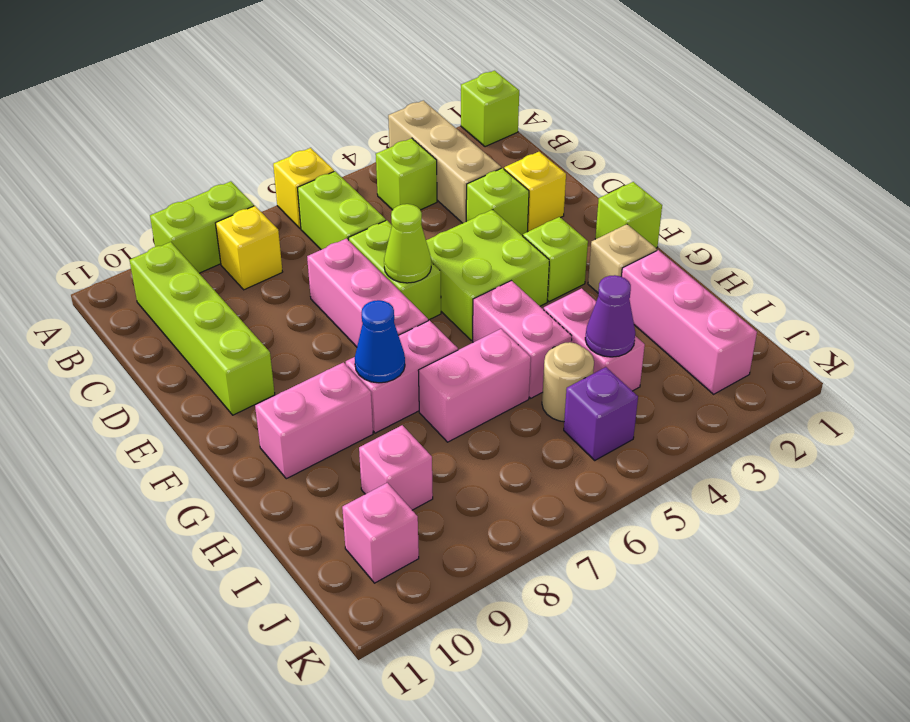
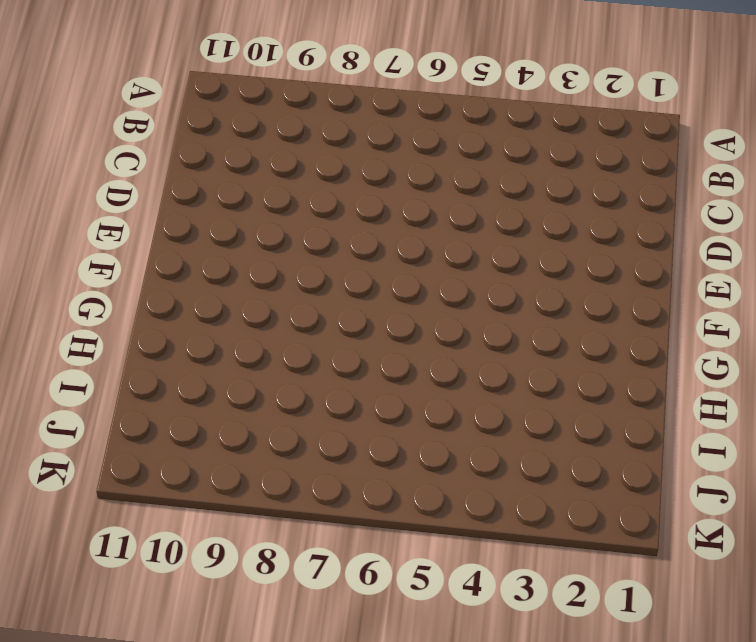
none -> lime 1x1 brick [461,71,519,147]
none -> tan 1x3 brick [388,100,501,223]
none -> yellow 1x1 brick [273,148,334,228]

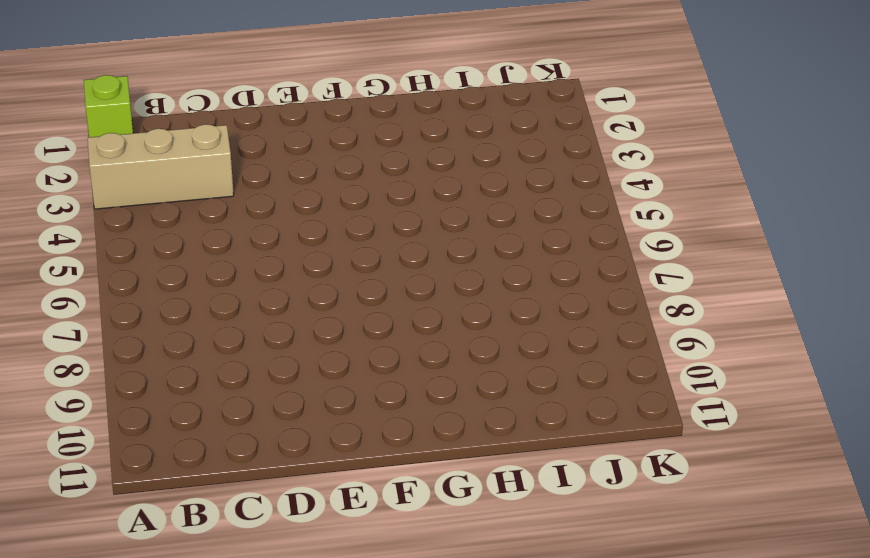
none -> yellow 1x1 brick [273,148,334,228]
none -> lime 1x2 brick [150,181,254,273]
none -> lime 1x1 brick [376,138,437,210]

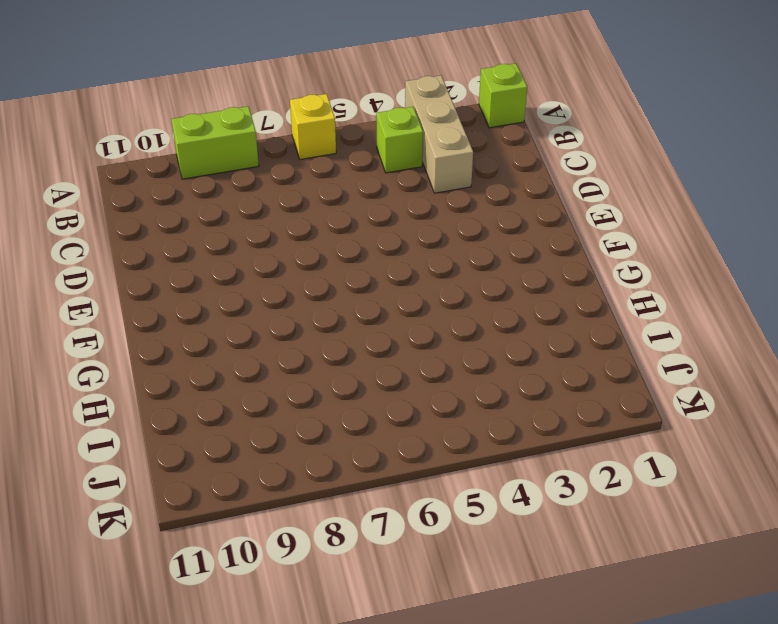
none -> lime 1x2 brick [298,171,386,250]
none -> yellow 1x1 brick [216,206,282,290]
none -> lime 1x4 brick [130,242,275,415]

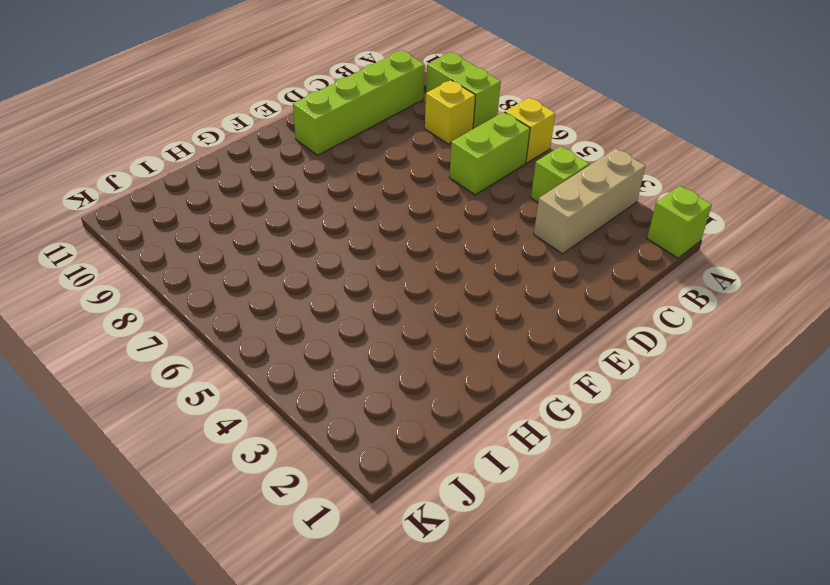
none -> yellow 1x1 brick [504,152,566,231]
none -> lime 1x1 brick [466,168,529,236]
none -> lime 1x2 brick [348,220,441,320]

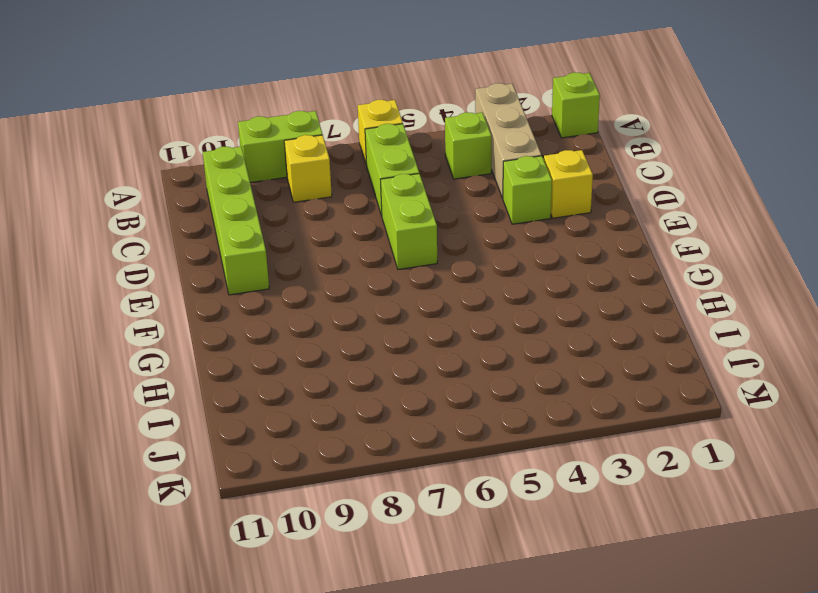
none -> pink 1x3 brick [307,239,428,347]
none -> lime 2x2 brick [426,210,549,340]
none -> lime 1x1 brick [595,182,662,248]

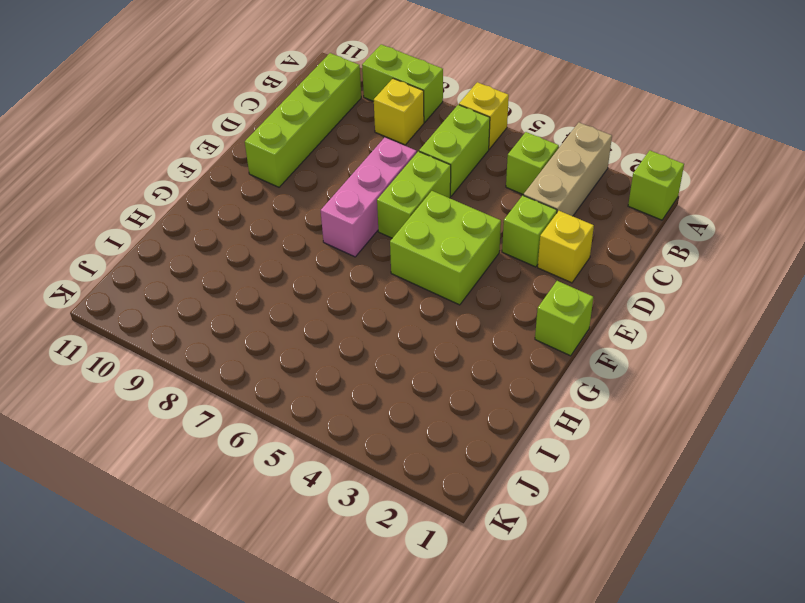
none -> lime 1x1 brick [523,217,588,302]
none -> tan 1x1 brick [588,224,657,293]
none -> pink 1x2 brick [473,281,572,398]

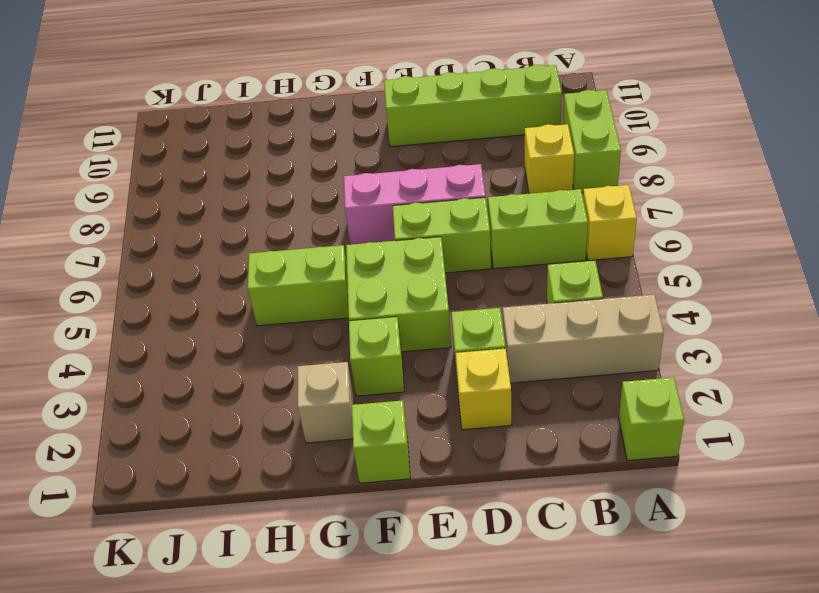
lime 1x2 brick [248,245,349,326] -> pink 1x2 brick [473,281,572,398]
none -> pink 1x2 brick [346,320,458,433]
none -> pink 1x2 brick [255,362,373,479]
none -> pink 1x3 brick [621,250,757,394]

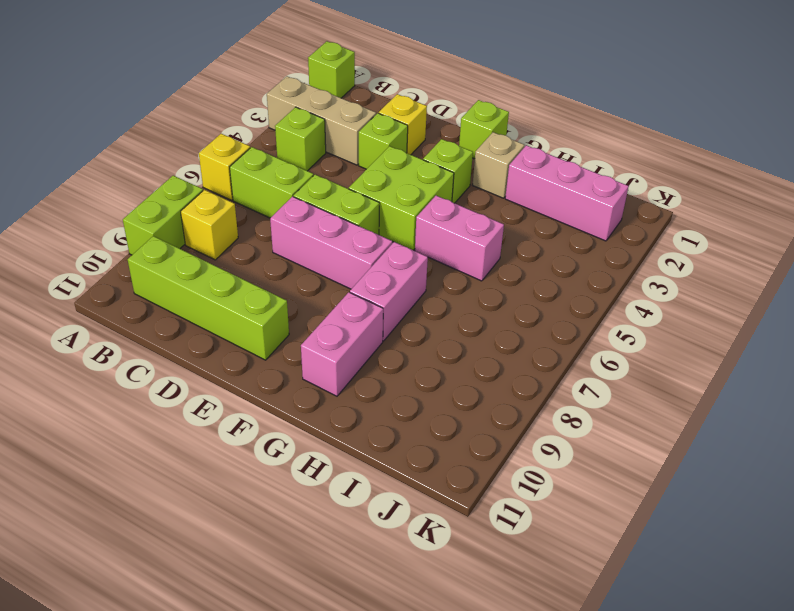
none -> pink 1x2 brick [544,288,645,391]
none -> pink 1x2 brick [418,329,531,442]
none -> tan 1x1 round brick [542,342,594,422]

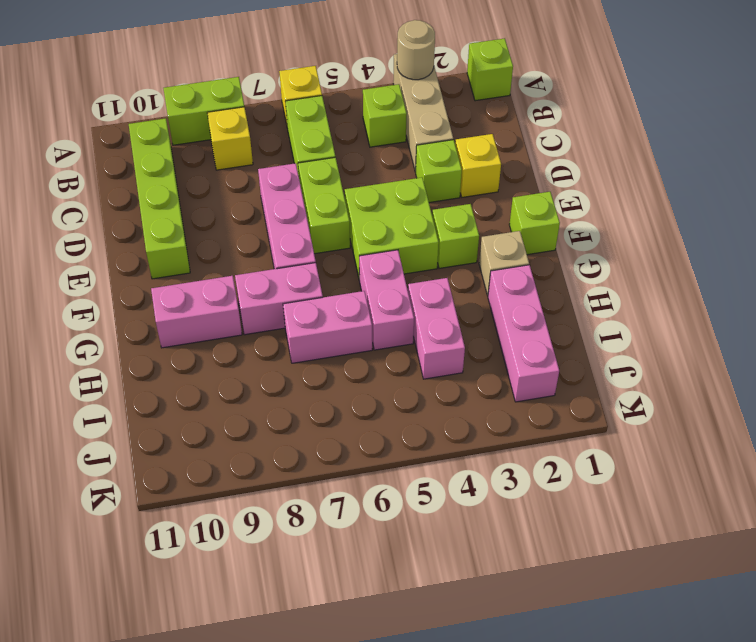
tan 1x1 round brick [397,20,435,80] -> tan 1x1 round brick moved to [542,342,594,422]
none -> pink 1x1 brick [359,425,433,510]
none -> purple 1x1 brick [564,367,638,460]
none -> pink 1x1 brick [342,483,419,583]

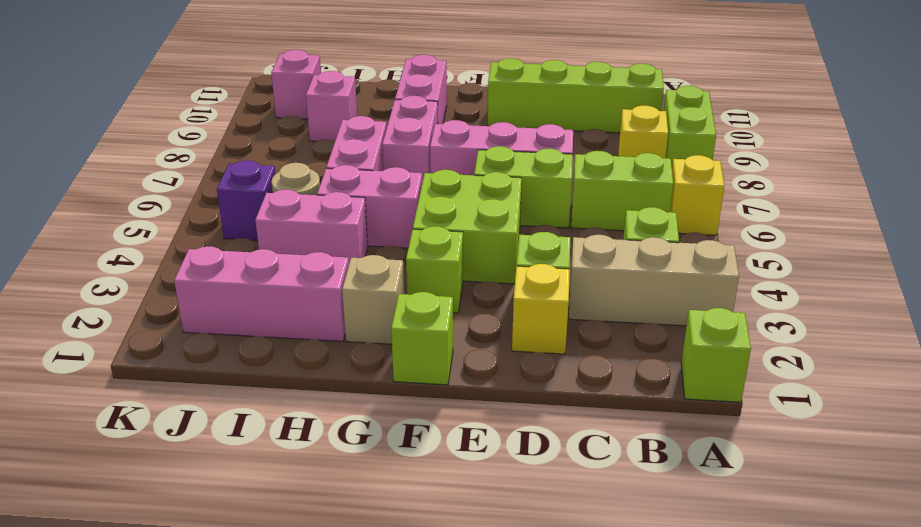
none -> lime 1x1 cone [384,204,431,283]
none -> blue 1x1 cone [355,300,405,383]
none -> purple 1x1 cone [585,275,635,357]

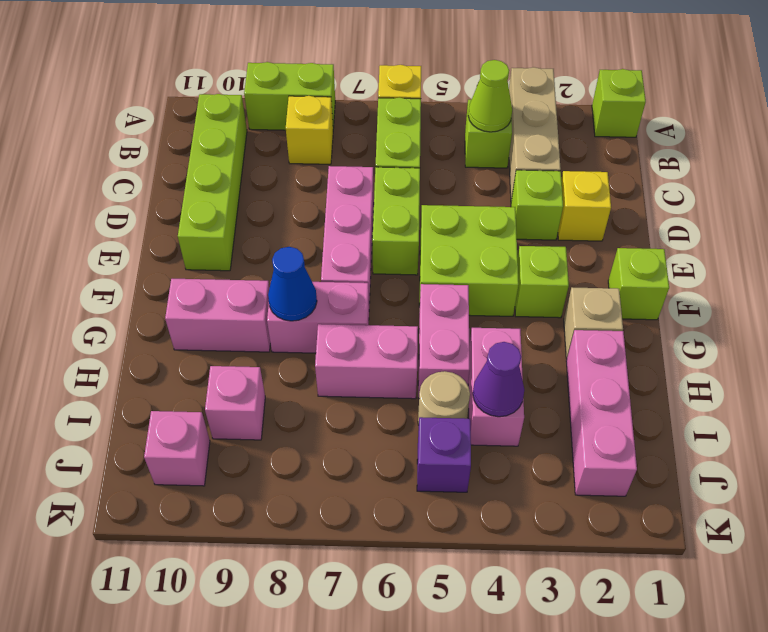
lime 1x1 cone [468,60,512,132] -> lime 1x1 cone moved to [384,204,431,283]

